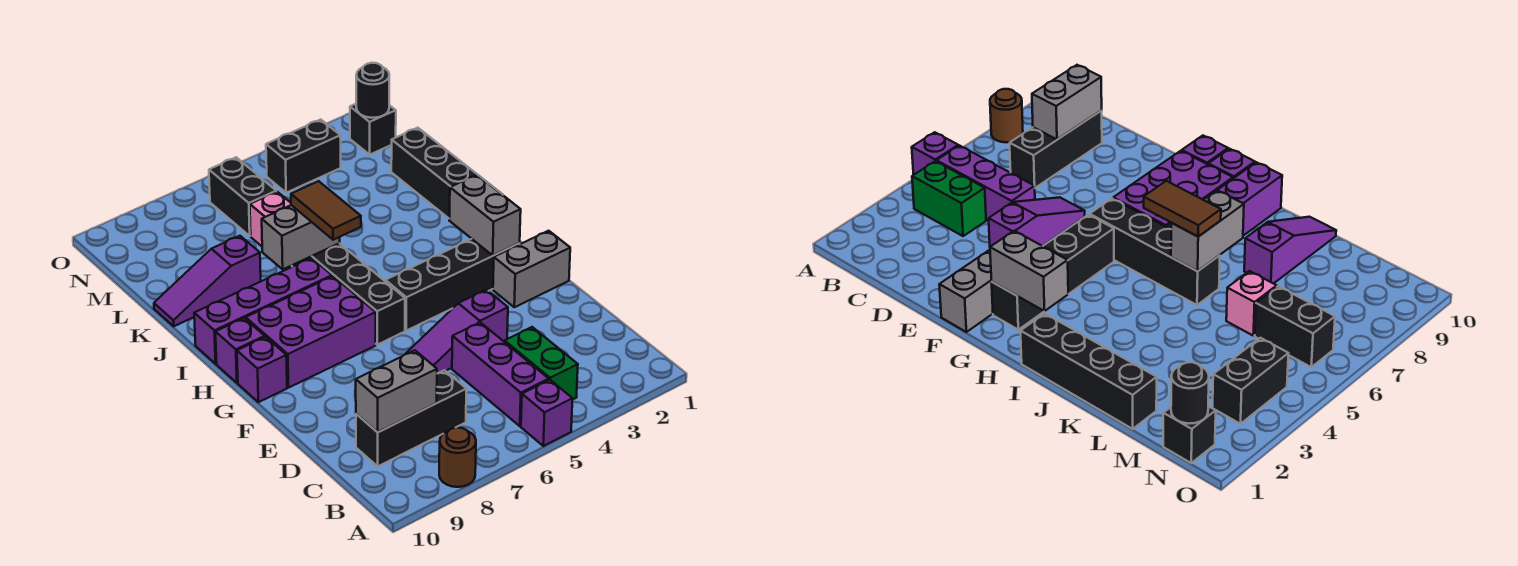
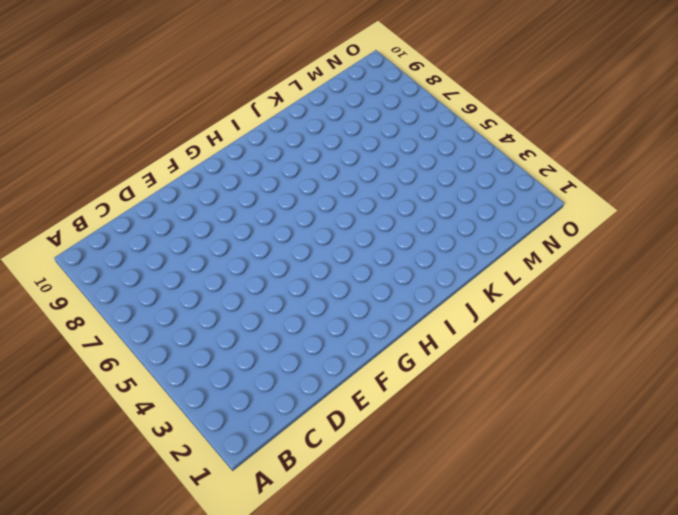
none -> purple 1x1 brick [521,380,573,446]
none -> brown 1x1 round brick [439,427,476,487]
none -> green 1x2 brick [505,327,578,399]

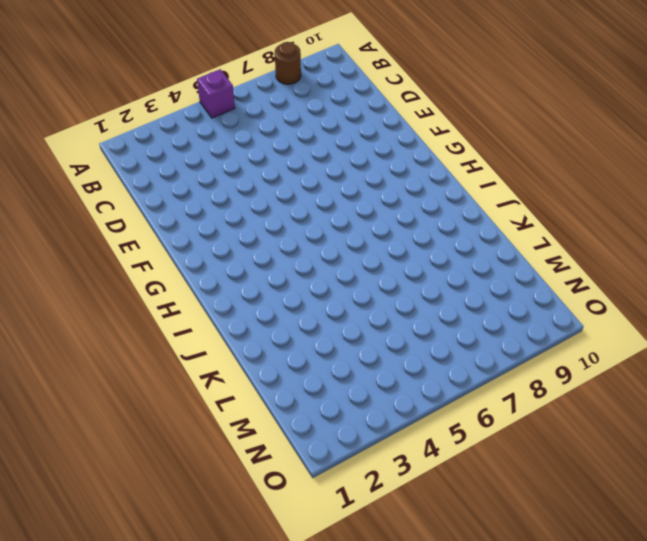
none -> green 1x2 brick [505,327,578,399]
none -> purple 1x3 brick [452,322,549,426]
none -> black 1x3 brick [356,370,466,466]

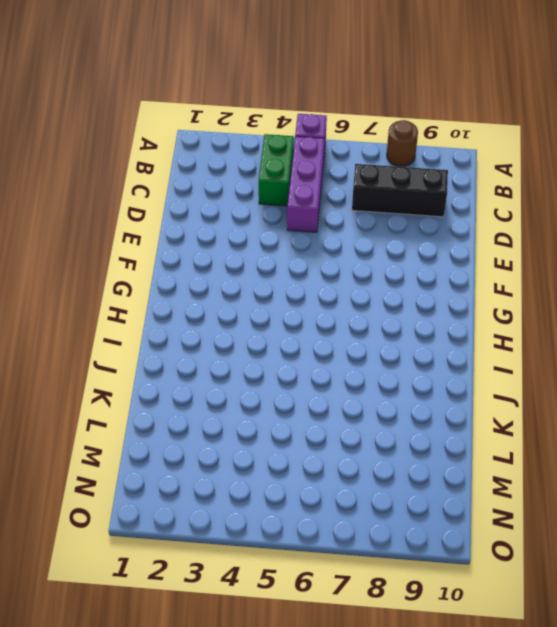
none -> purple 1x3 slope [406,290,508,373]
none -> grey 1x2 brick [493,231,570,307]
none -> black 1x4 brick [385,239,520,331]

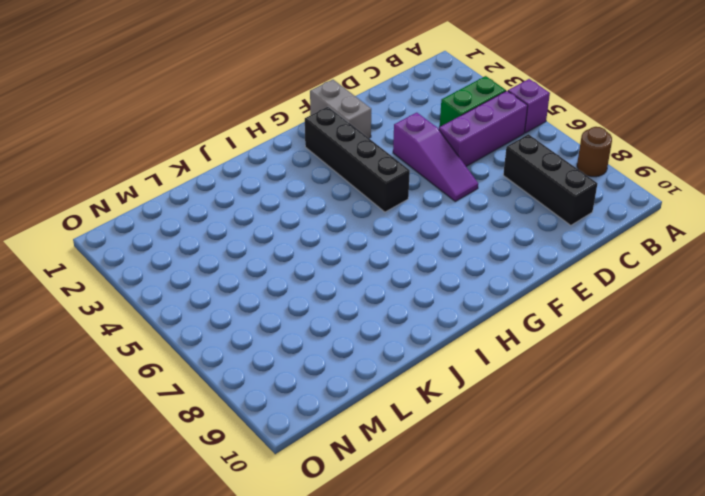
none -> black 1x4 brick [292,243,405,345]
none -> purple 2x3 brick [246,276,376,388]
none -> purple 1x1 brick [237,337,287,402]

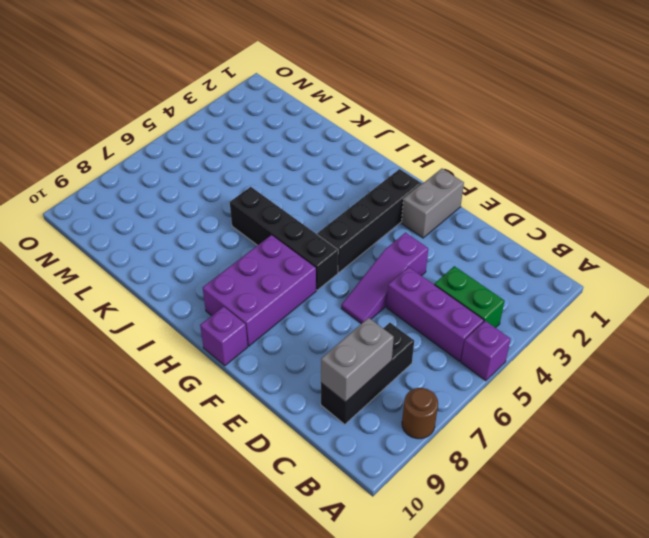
none -> purple 1x1 brick [216,318,265,383]
none -> black 1x4 brick [391,128,503,218]
none -> purple 1x4 brick [194,258,332,364]

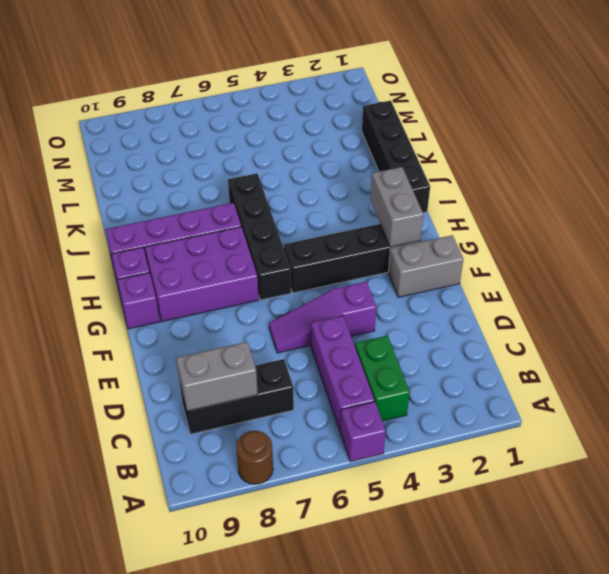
none -> purple 1x3 slope [154,236,261,326]
none -> pink 1x1 brick [250,192,291,246]
none -> black 1x2 brick [209,157,276,236]

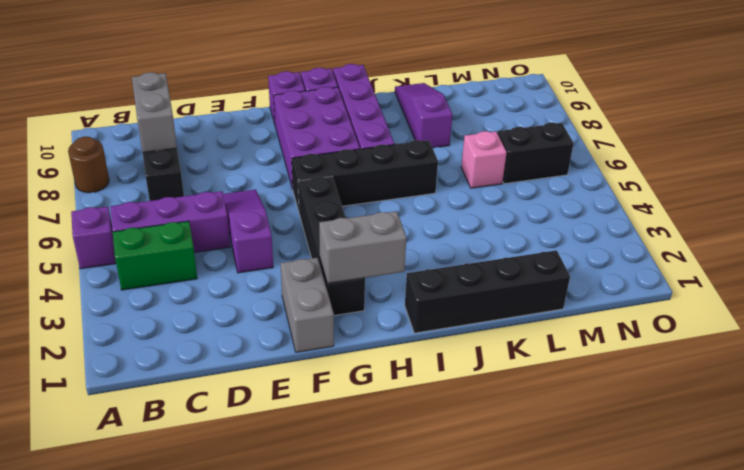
none -> black 1x1 brick [350,104,396,154]
none -> black 1x2 brick [266,120,341,193]
none -> grey 1x2 brick [262,205,340,269]

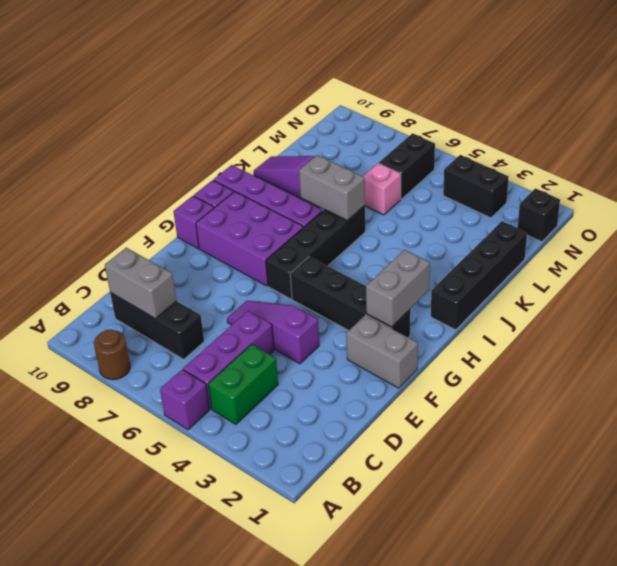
none -> black 1x1 round brick [356,63,389,118]
none -> brown 1x2 tile [291,181,361,240]

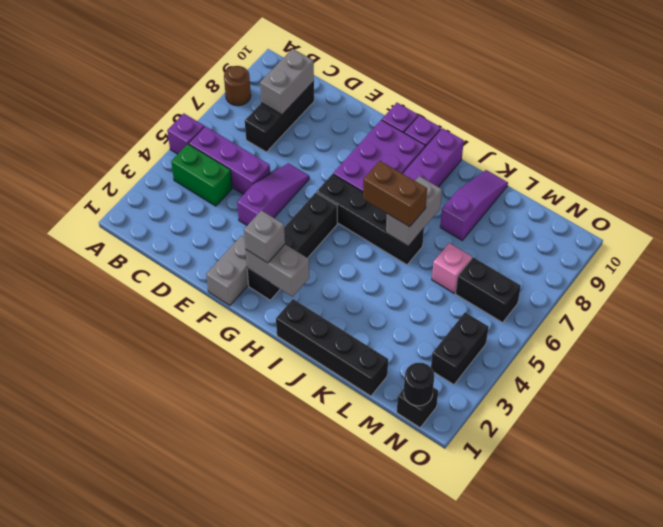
grey 1x1 brick [244,210,285,263] -> none
brown 1x2 brick [363,161,427,227] -> brown 1x2 tile [291,181,361,240]

